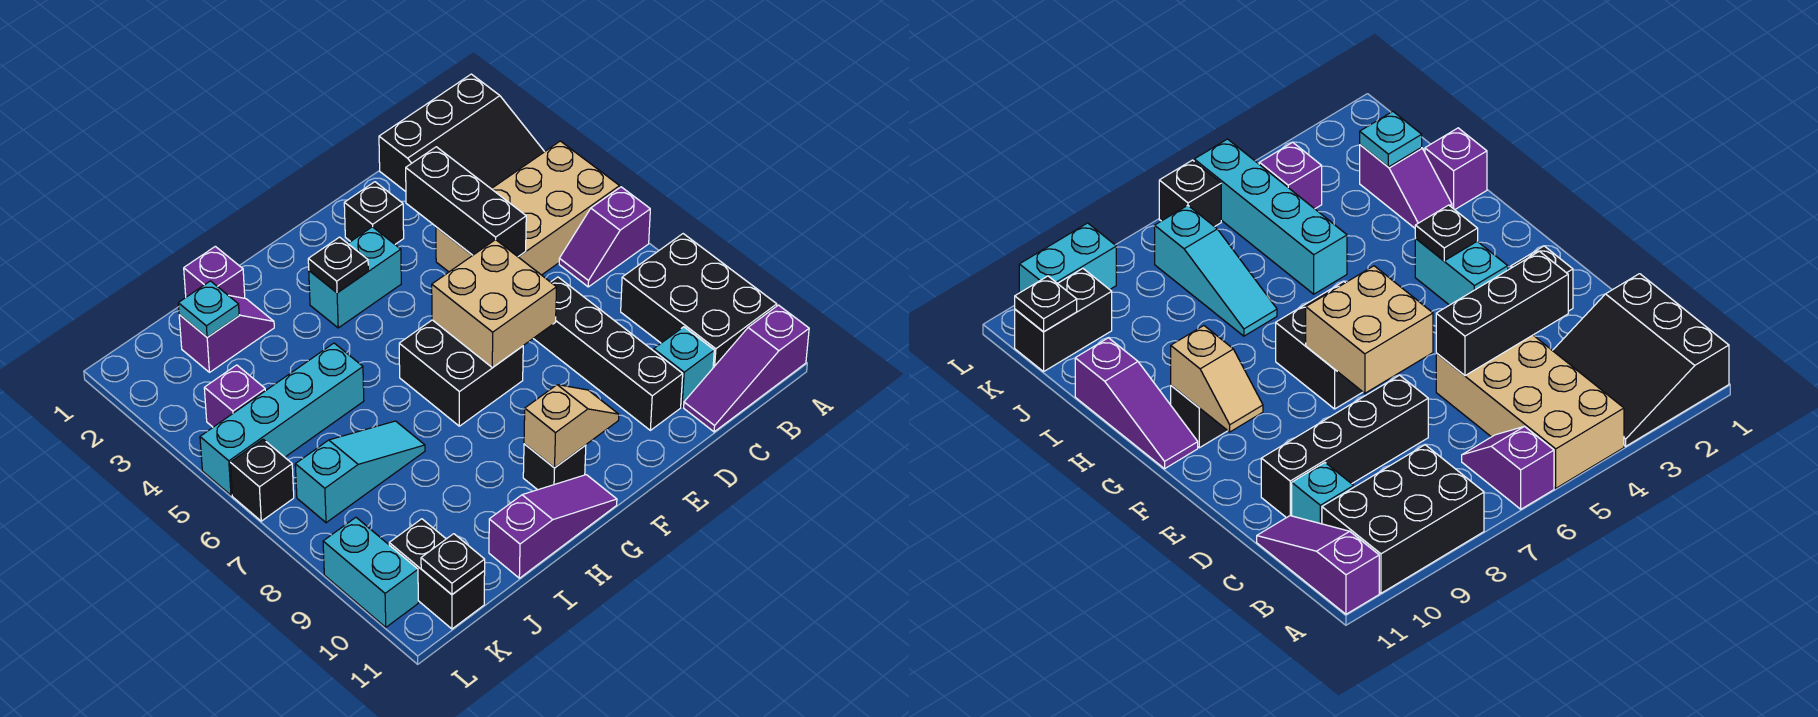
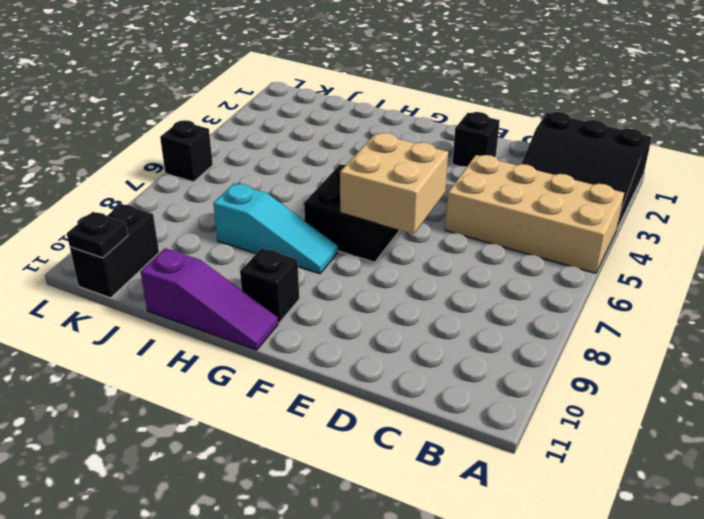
cyan 1x3 slope [213,184,338,274] -> cyan 1x3 slope moved to [295,421,425,523]
none -> purple 1x2 slope [559,187,650,287]
none -> black 2x3 brick [621,234,777,368]
none -> purple 1x3 slope [684,305,809,432]

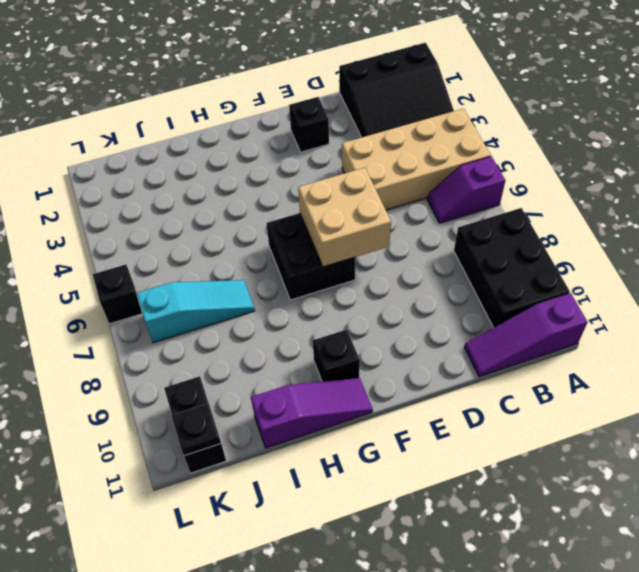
none -> cyan 1x1 brick [654,327,714,407]
none -> black 1x4 brick [533,277,683,430]
none -> cyan 1x2 brick [309,227,401,328]

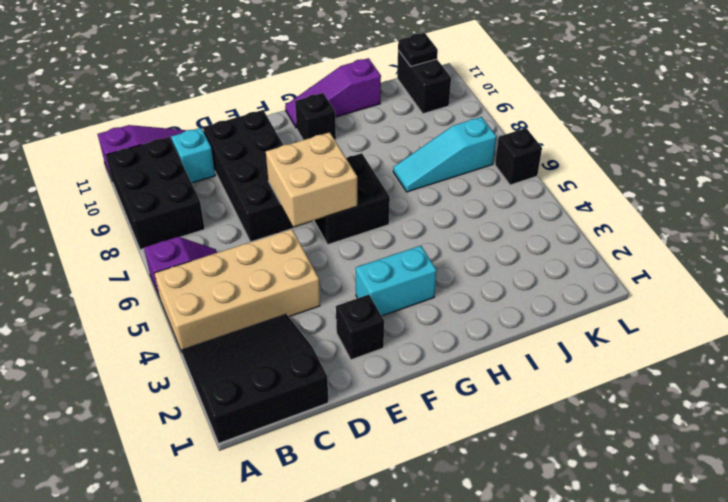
black 2x4 brick [203,110,313,242] -> black 1x4 brick [533,277,683,430]
none -> purple 1x1 brick [184,246,245,298]
none -> purple 1x2 slope [179,295,274,372]
none -> cyan 1x4 brick [200,343,364,495]

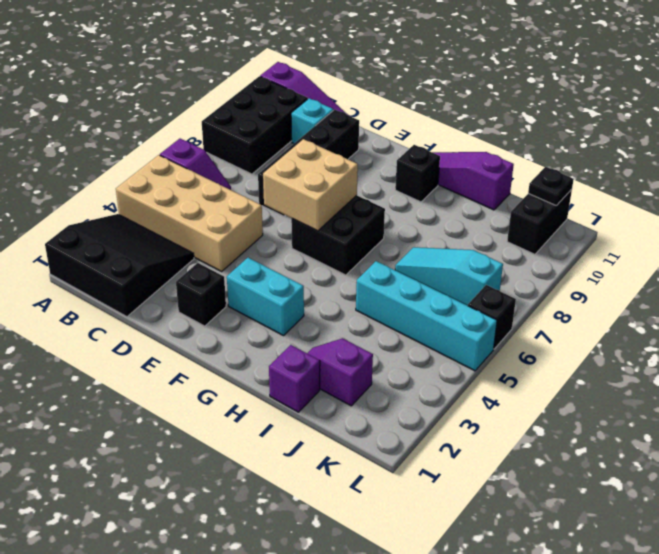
none -> purple 1x1 brick [204,365,265,427]
none -> cyan 1x2 brick [323,518,418,627]
none -> black 1x3 brick [406,147,526,257]

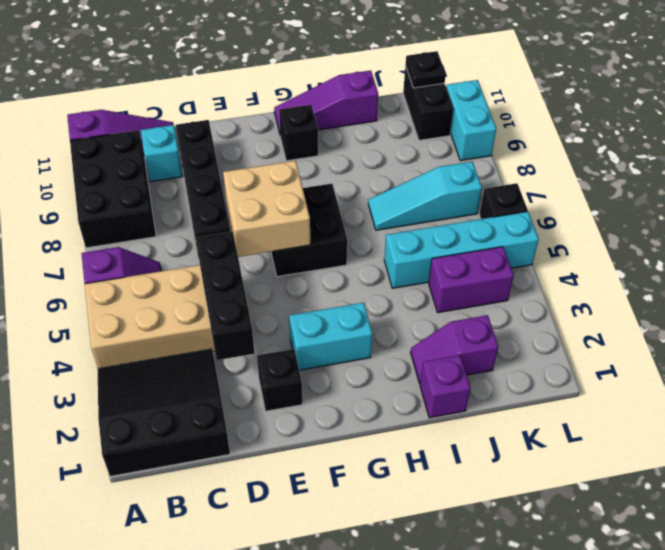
purple 1x2 brick [429,247,514,313] -> purple 1x1 brick [204,365,265,427]
none -> tan 1x2 slope [524,385,619,468]
none -> black 1x1 plate [308,237,368,293]
none -> cyan 1x1 plate [178,281,239,337]

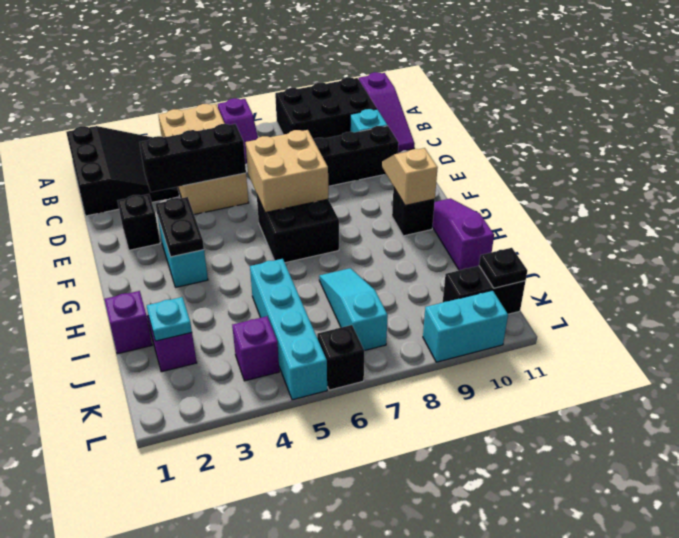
black 1x2 plate [156,197,204,257] -> black 1x1 plate [308,237,368,293]

